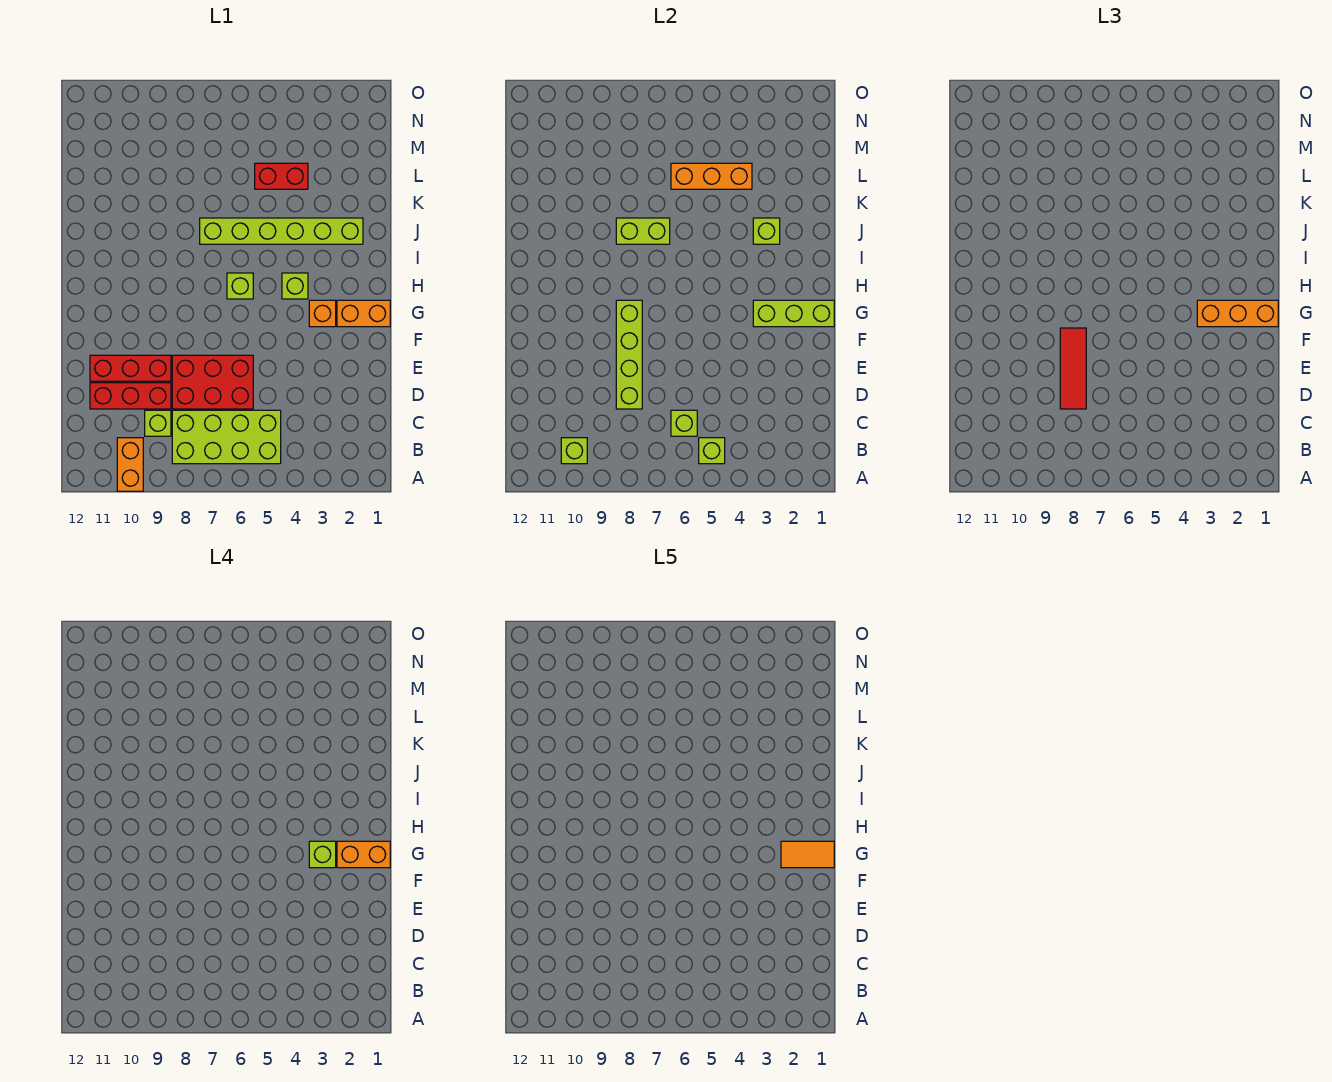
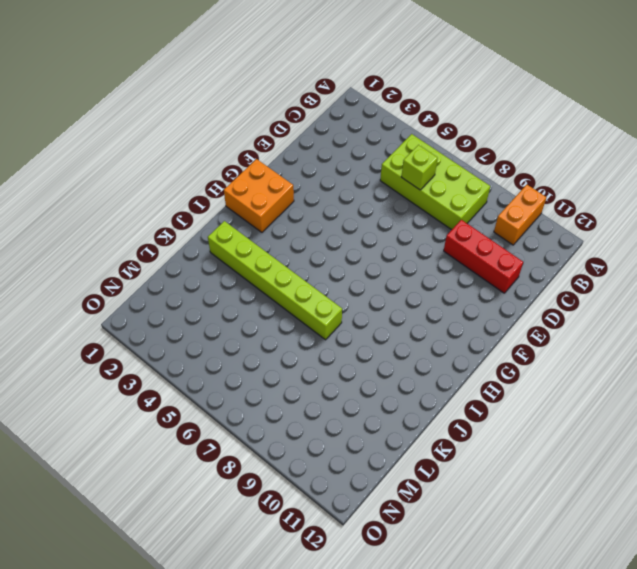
orange 2x2 brick [224,159,294,232] -> orange 1x2 brick [337,300,390,327]
none -> lime 1x1 brick [145,410,171,436]
none -> red 2x3 brick [172,355,253,409]
none -> red 1x3 brick [90,355,171,381]

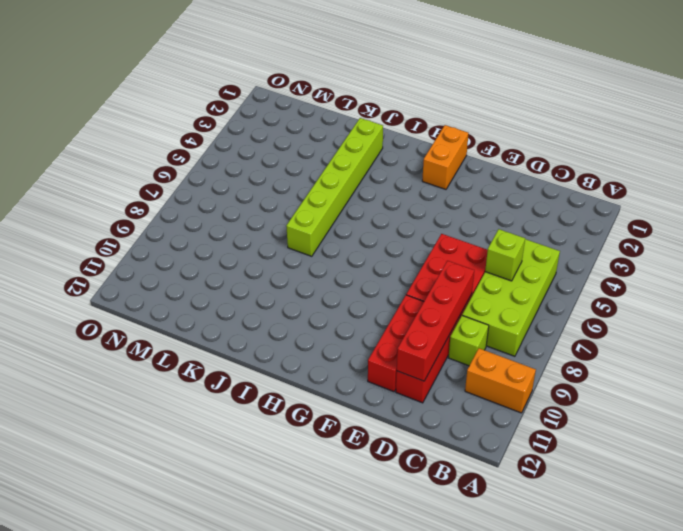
red 1x4 brick [397,261,474,381] -> lime 1x4 brick [616,300,642,409]
none -> orange 1x1 brick [309,300,336,327]
none -> lime 1x1 brick [282,273,308,299]
none -> lime 1x1 brick [227,273,253,299]

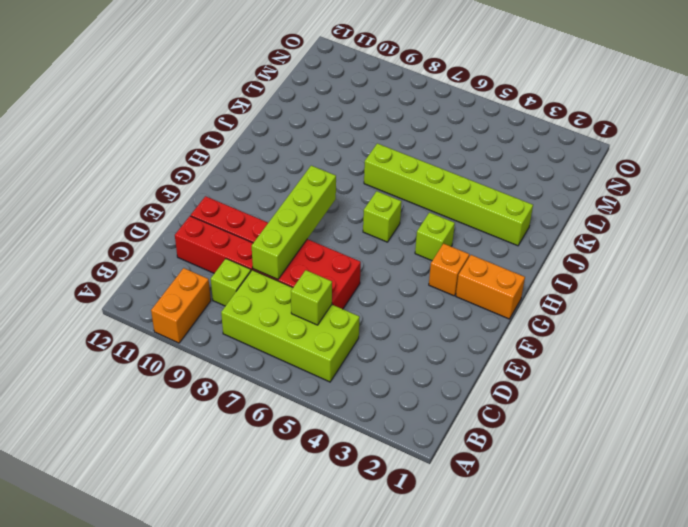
none -> red 1x2 brick [255,163,308,189]
none -> lime 1x1 brick [699,438,725,464]
none -> lime 1x1 brick [561,438,587,464]

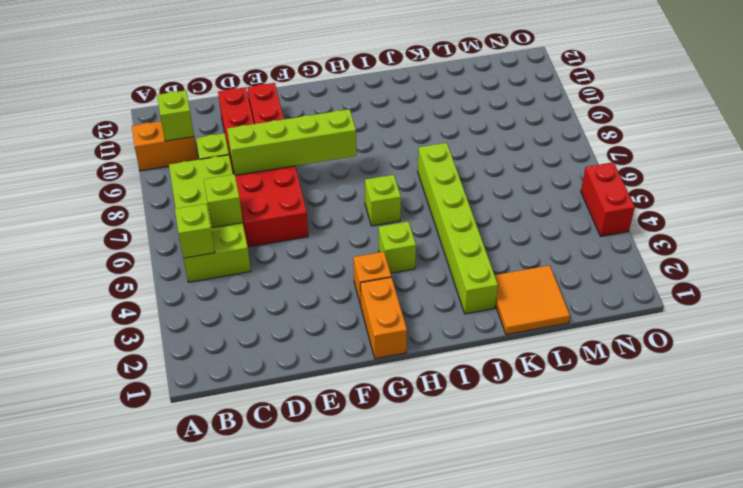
orange 2x2 tile [495,265,570,335] -> none
red 1x2 brick [581,162,635,236] -> red 1x2 brick moved to [255,163,308,189]
none -> lime 1x3 brick [753,300,834,327]
none -> lime 1x1 brick [753,218,780,244]
none -> lime 1x2 brick [616,218,670,244]

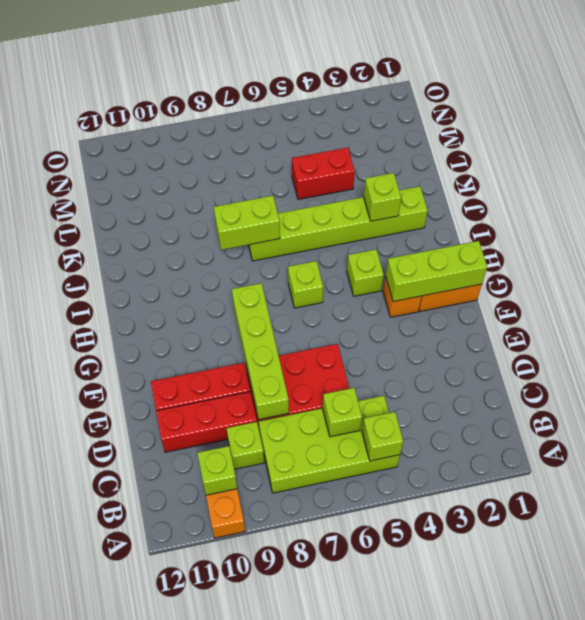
none -> orange 1x3 brick [671,163,752,189]
none -> red 1x3 tile [1060,328,1086,409]
none -> orange 1x3 brick [1197,300,1278,327]

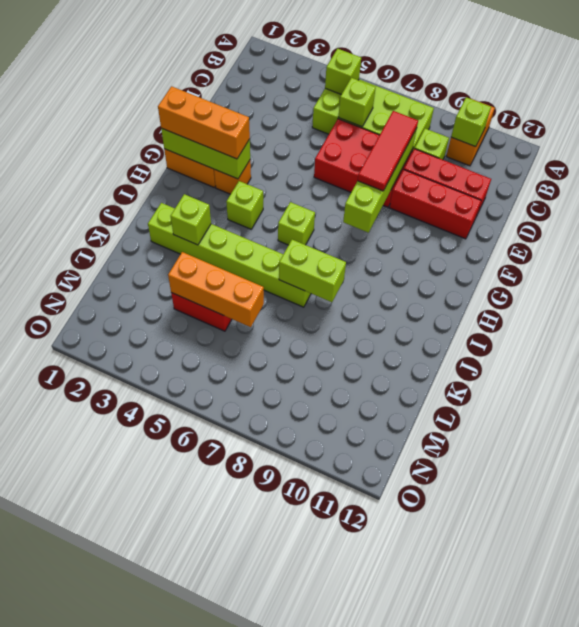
none -> orange 1x2 brick [337,841,390,868]
none -> lime 1x1 brick [309,841,336,868]
none -> orange 1x2 tile [781,841,834,868]

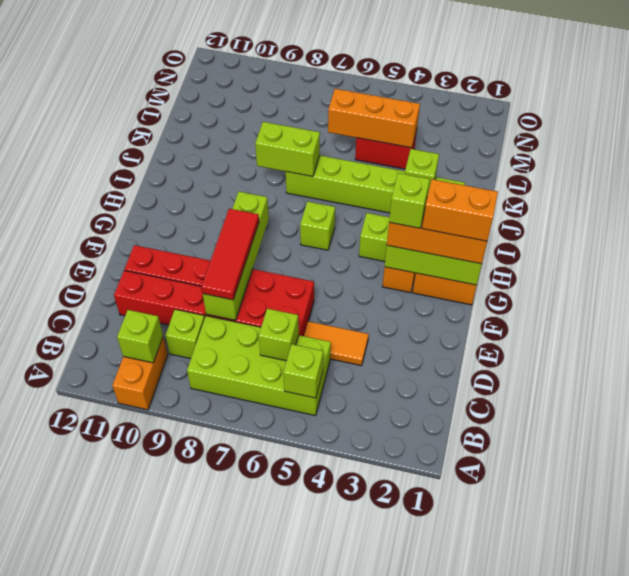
orange 1x2 tile [304,321,369,366] -> orange 1x2 tile moved to [781,841,834,868]

